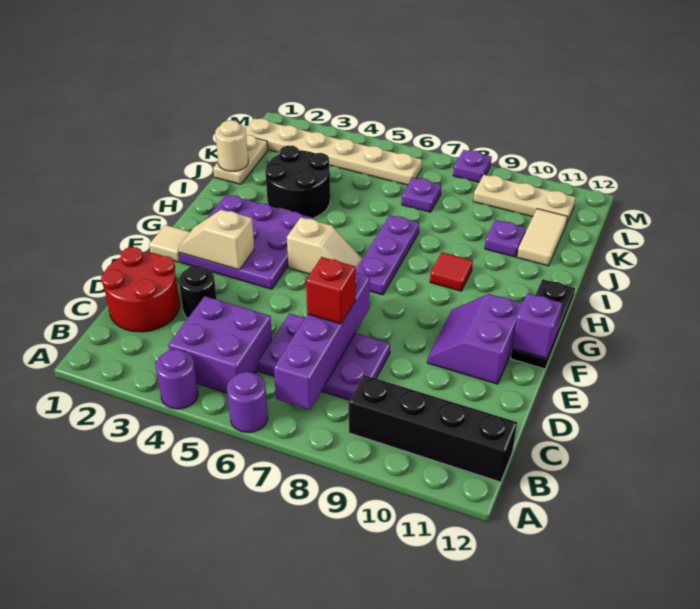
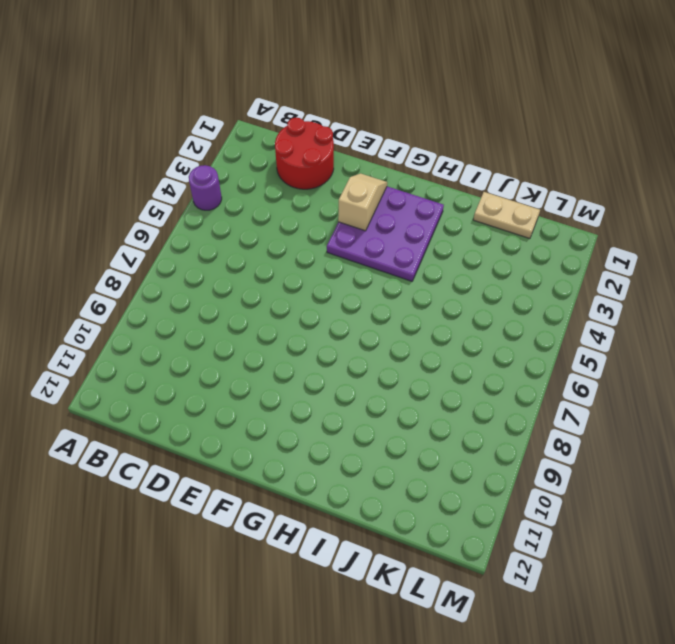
none -> purple 1x1 round brick [227,372,268,433]
none -> purple 2x2 brick [169,296,272,393]
none -> black 1x4 brick [349,375,517,482]

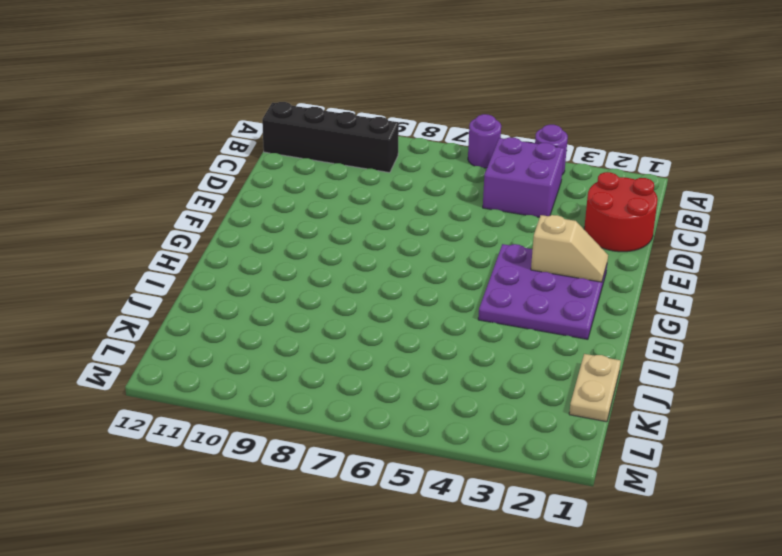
none -> purple 2x3 plate [258,314,390,400]
none -> black 1x1 round brick [179,266,217,318]
none -> purple 2x2 slope [427,294,523,384]

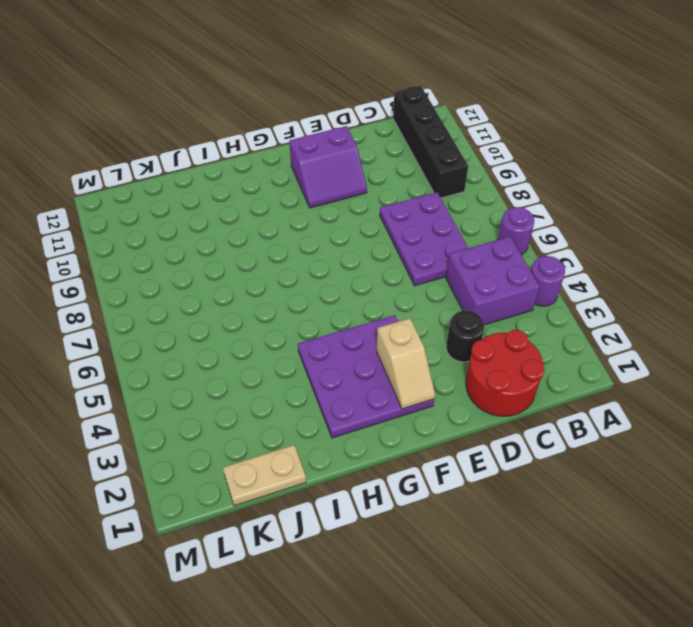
none -> tan 1x1 tile [149,225,190,262]
none -> black 1x3 plate [511,279,575,369]
none -> tan 1x2 slope [287,217,362,274]

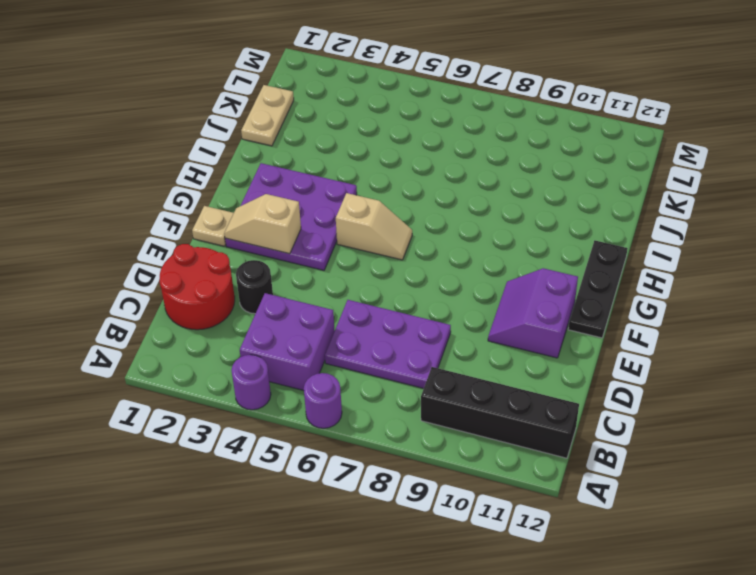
tan 1x1 plate [192,206,234,246] -> tan 1x1 tile [149,225,190,262]
none -> purple 1x3 plate [356,215,419,295]
none -> red 1x1 tile [430,252,473,291]
none -> black 2x2 round brick [265,145,330,218]

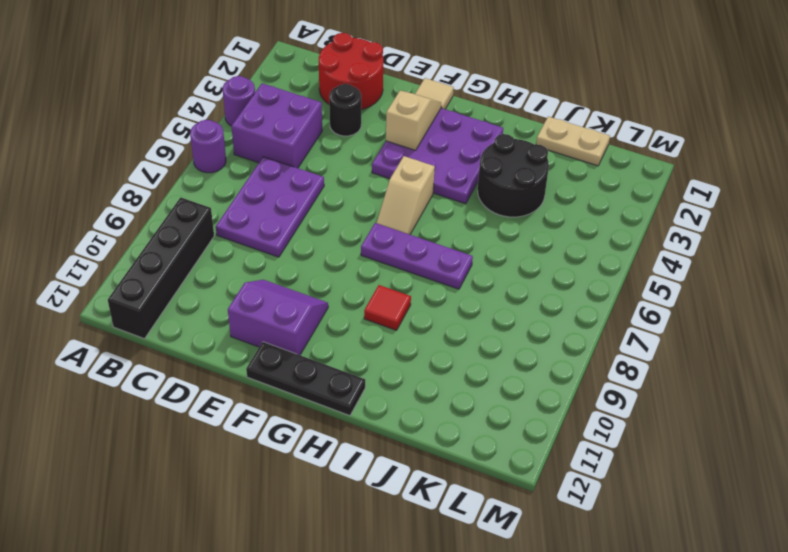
none -> purple 1x1 plate [485,220,526,257]
none -> tan 1x2 tile [517,209,567,266]
none -> purple 1x1 plate [402,178,441,212]

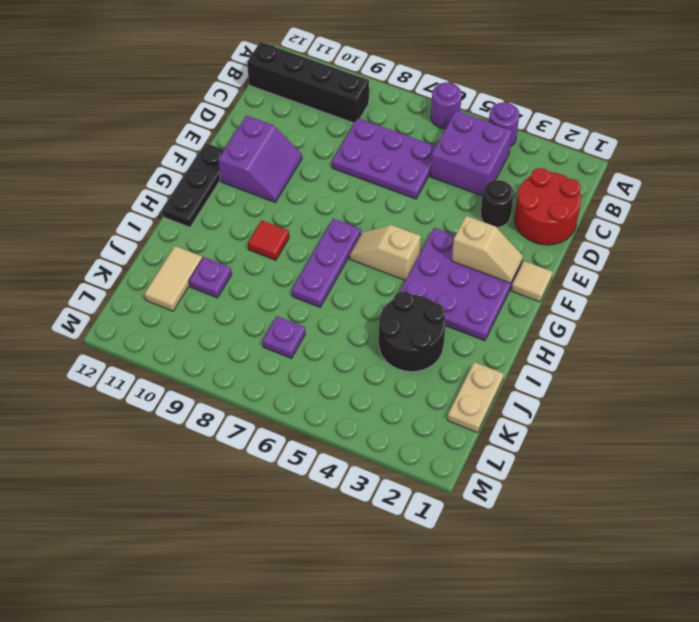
none -> tan 1x6 plate [246,118,422,185]
none -> tan 1x3 plate [473,175,576,224]
none -> purple 1x1 plate [453,150,492,182]

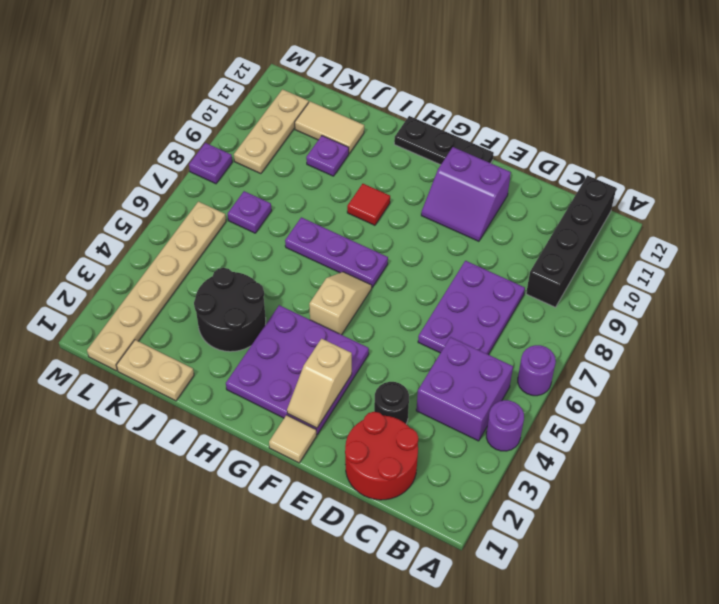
none -> purple 1x4 brick [274,273,370,410]
none -> purple 1x1 brick [512,293,562,359]
none -> tan 1x1 round brick [215,120,248,171]

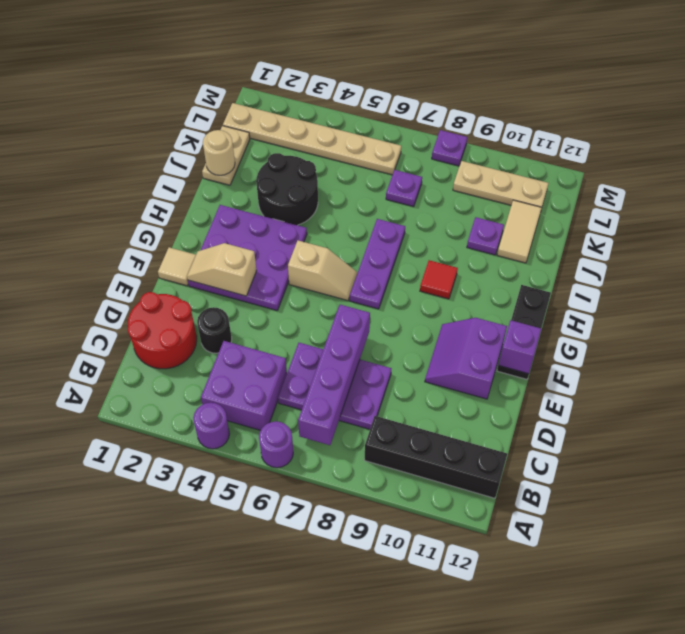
none -> red 1x1 brick [306,257,356,324]

